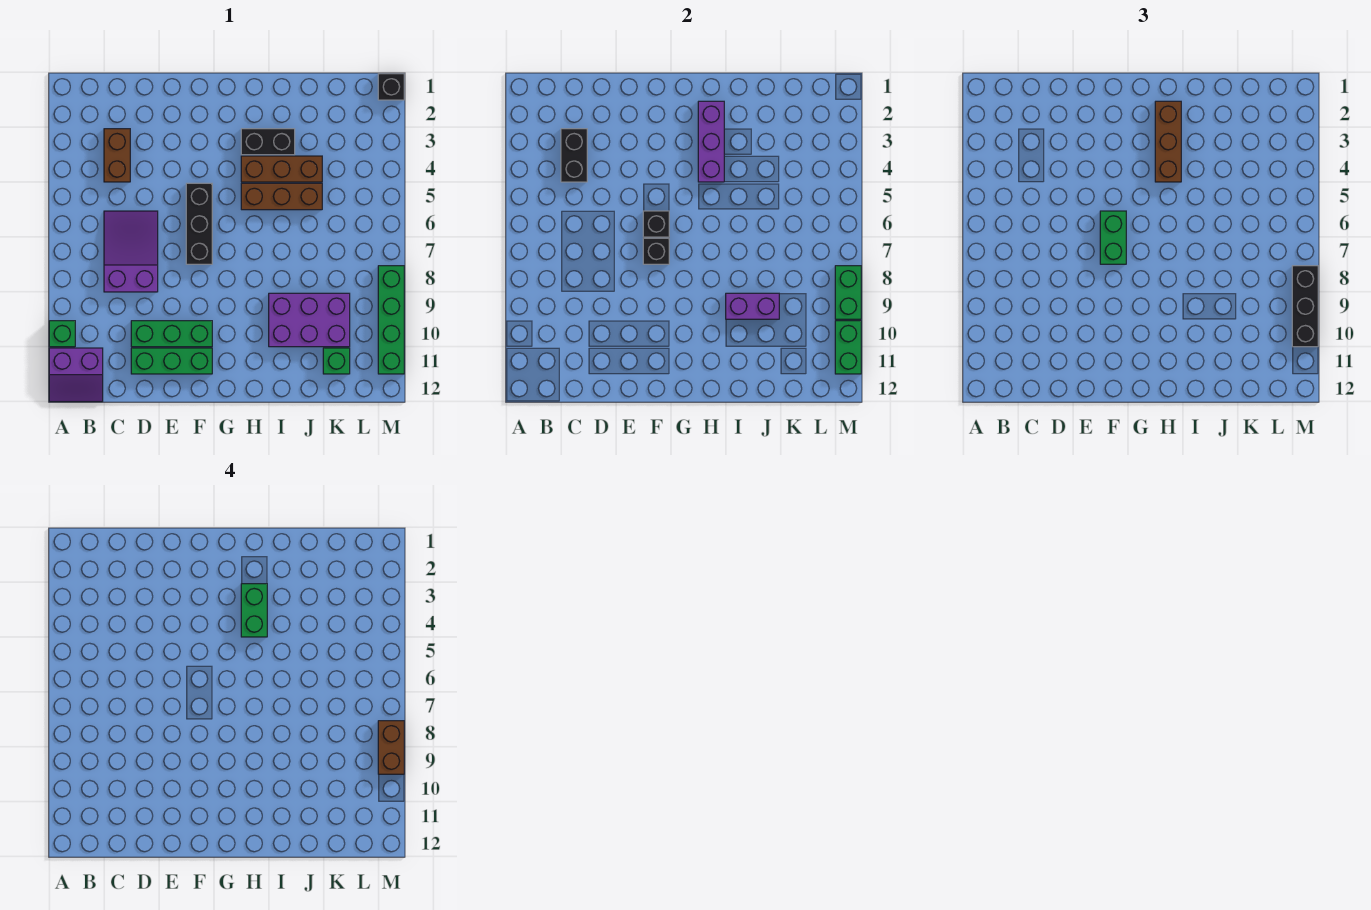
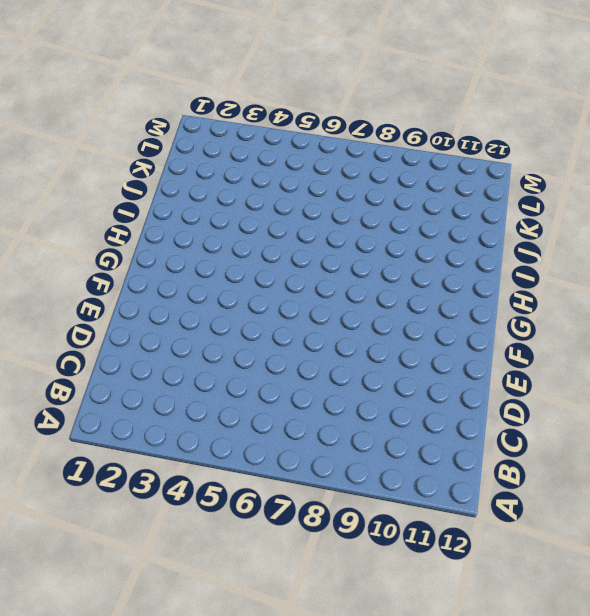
none -> green 1x1 brick [49,321,75,347]
none -> purple 2x2 slope [49,348,103,402]
none -> brown 1x2 brick [104,129,130,182]

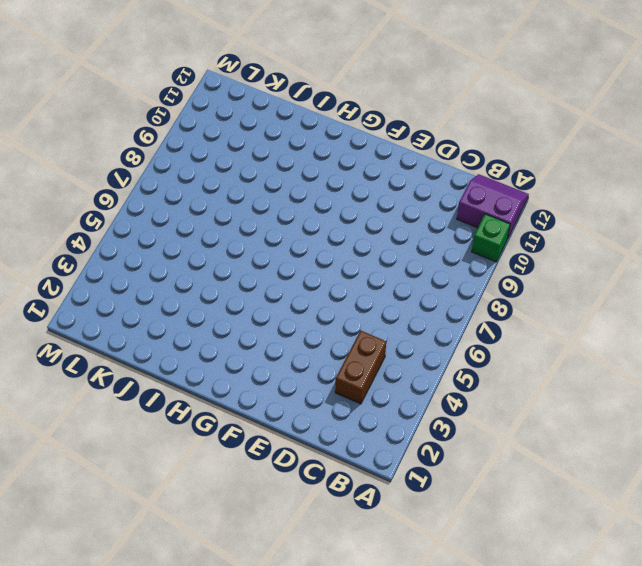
none -> purple 2x3 slope [104,211,158,292]
none -> green 1x3 brick [131,321,212,347]
none -> green 1x3 brick [131,348,212,374]

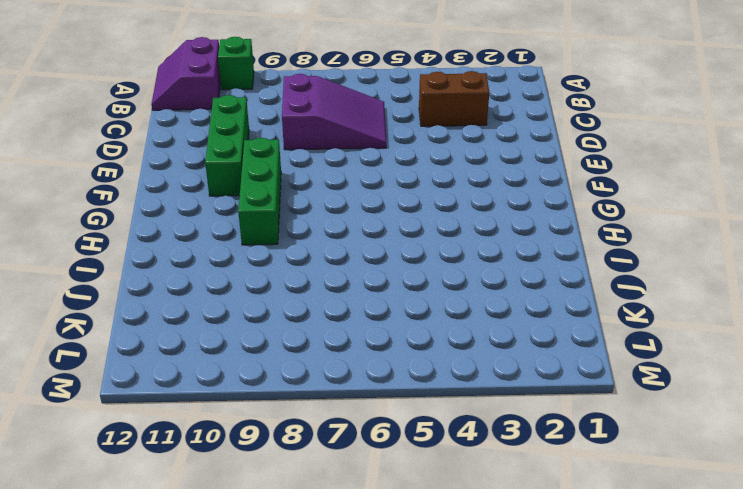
green 1x3 brick [238,138,281,245] -> green 1x3 brick moved to [131,348,212,374]
none -> black 1x3 brick [186,183,212,264]
none -> black 1x2 brick [241,129,295,155]
none -> brown 1x3 brick [241,156,322,182]

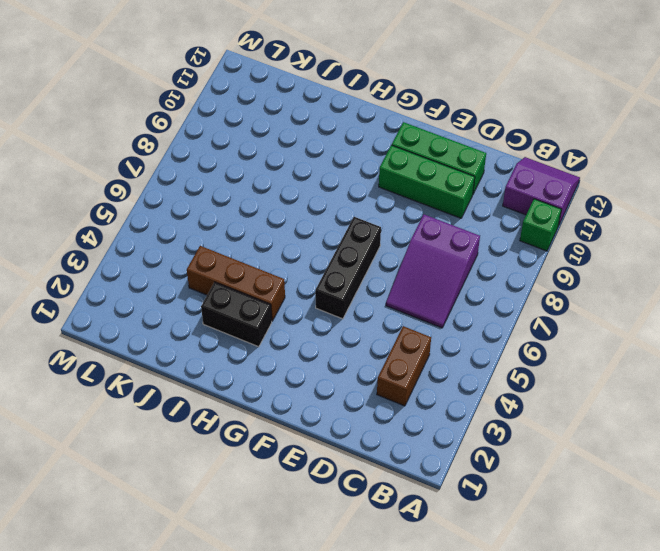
none -> brown 1x3 brick [241,183,322,210]
none -> purple 2x3 brick [269,293,350,347]
none -> green 1x1 brick [323,348,350,374]

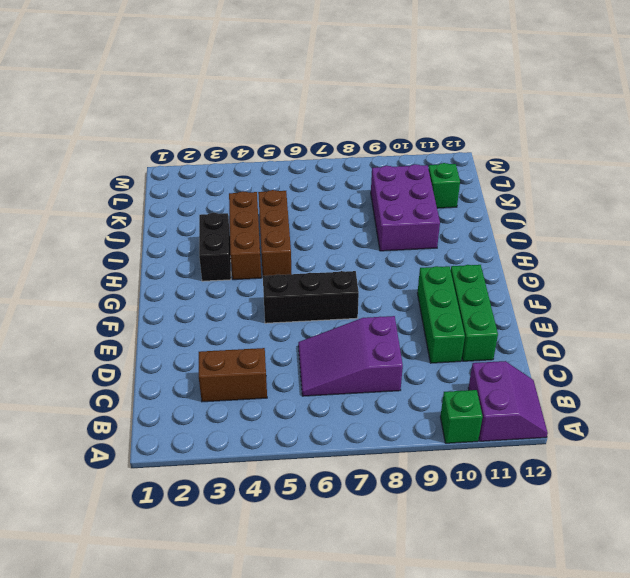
none -> black 1x1 brick [378,74,404,100]
none -> green 1x4 brick [378,266,404,374]
none -> black 1x2 brick [561,129,587,182]

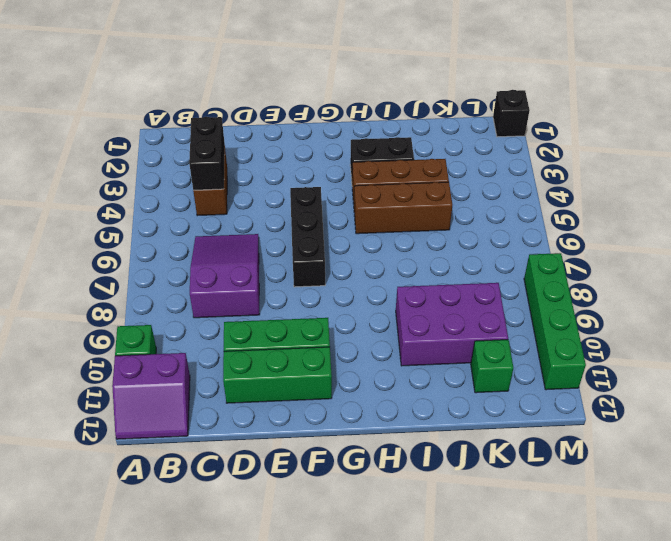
none -> black 1x1 brick [643,211,669,237]
none -> black 1x1 brick [643,238,669,264]
none -> purple 1x3 brick [698,101,724,182]

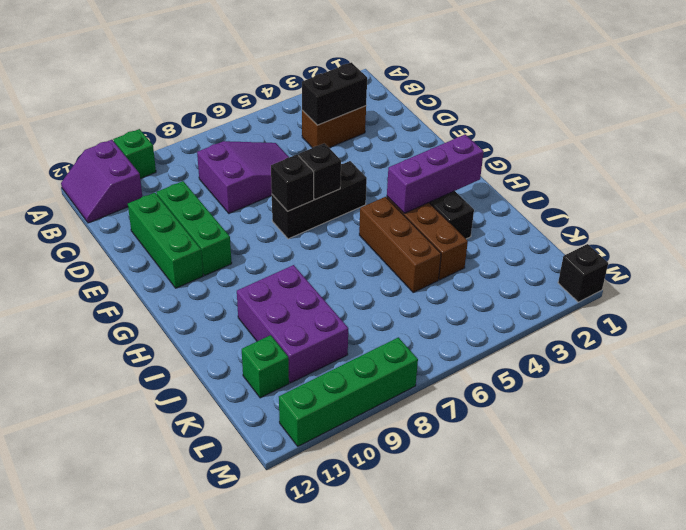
none -> purple 1x2 brick [726,293,779,319]
none -> green 1x2 brick [835,266,861,319]
none -> green 1x2 brick [835,321,861,374]

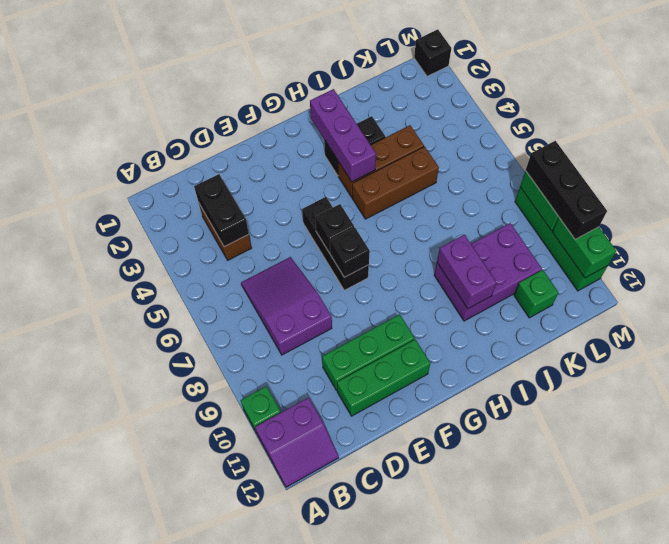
purple 1x2 brick [437,235,497,309] -> purple 1x2 brick turned to [726,293,779,319]
none -> green 1x2 brick [1100,211,1126,264]
none -> brown 1x3 brick [1155,101,1181,182]
none -> green 1x2 brick [241,584,267,637]

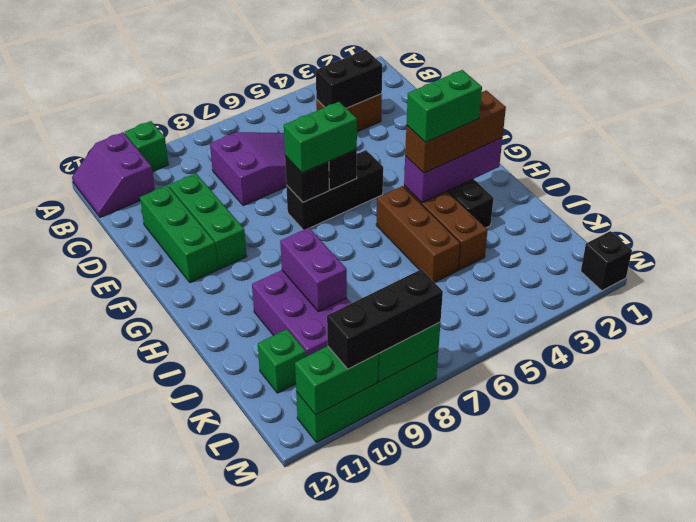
none -> brown 1x2 brick [378,721,404,774]

